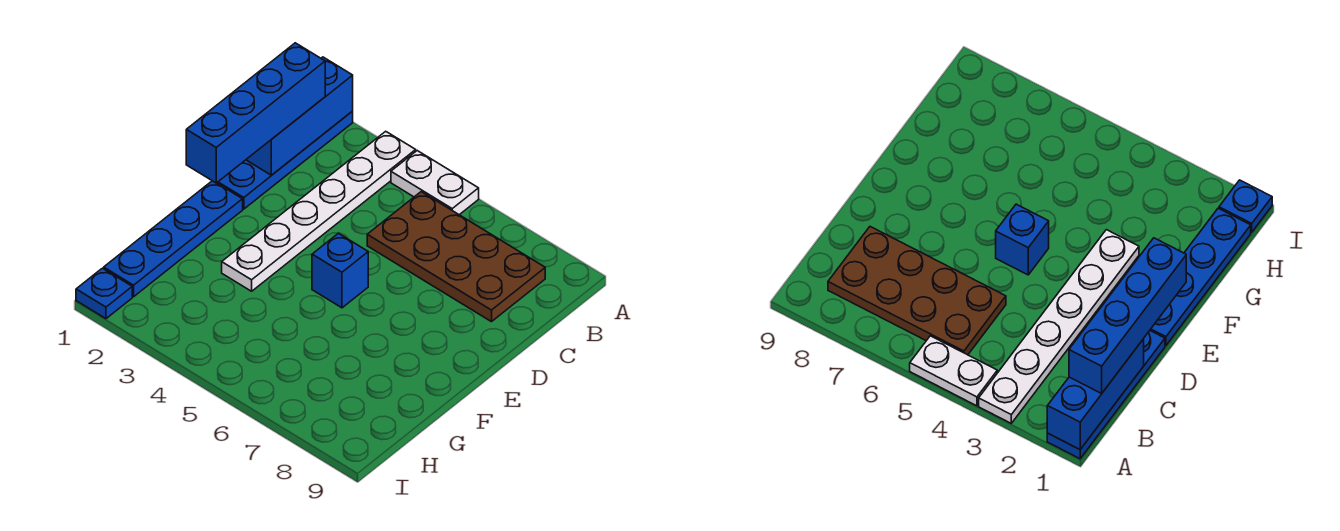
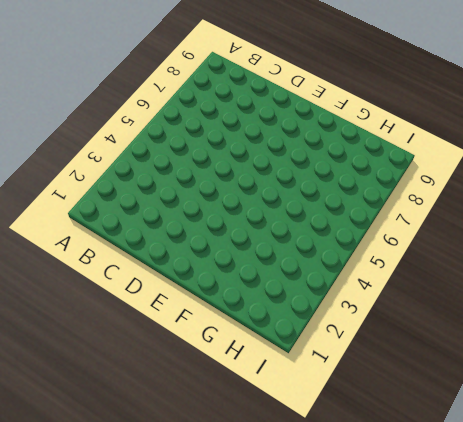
none -> blue 1x4 plate [217,111,353,209]
none -> white 1x6 plate [222,131,416,291]

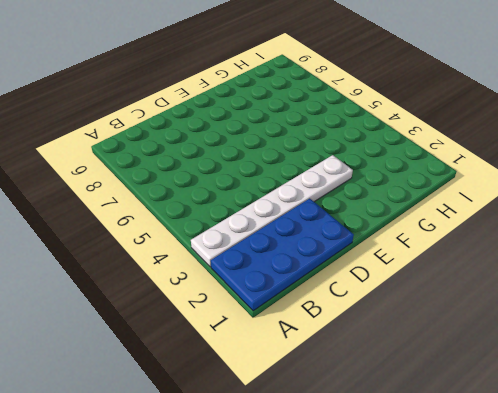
blue 2x4 plate [211,198,354,311] -> blue 1x4 plate [217,111,353,209]
none -> white 1x2 plate [391,151,479,215]
none -> brown 2x4 plate [367,192,545,322]

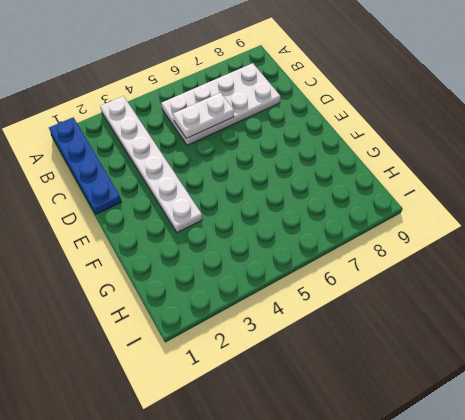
white 2x4 plate [161,63,280,145] -> brown 2x4 plate [367,192,545,322]
white 1x2 plate [173,93,234,139] -> white 1x2 plate moved to [391,151,479,215]
none -> blue 1x4 plate [104,181,243,297]
none -> blue 1x1 brick [312,233,368,308]

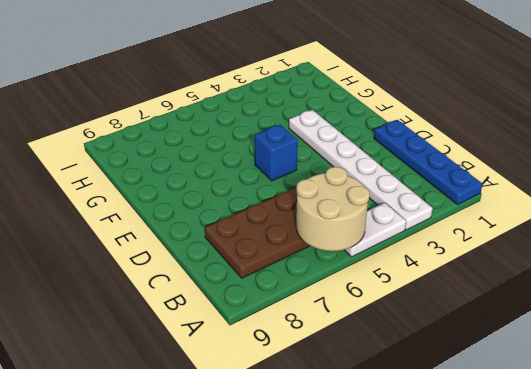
tan 2x2 round brick [296,167,370,251] -> none
none -> blue 1x4 plate [104,181,243,297]
none -> blue 1x1 plate [76,268,132,319]

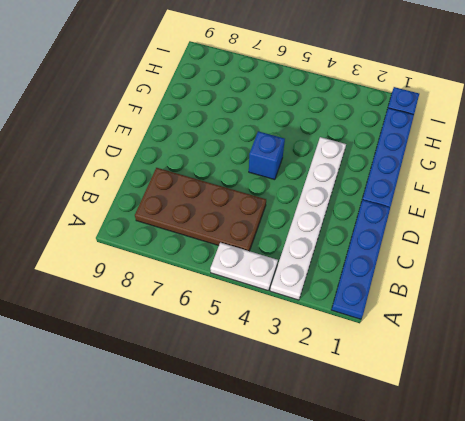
none -> blue 1x3 brick [246,57,353,175]
none -> blue 1x4 brick [186,43,325,183]

